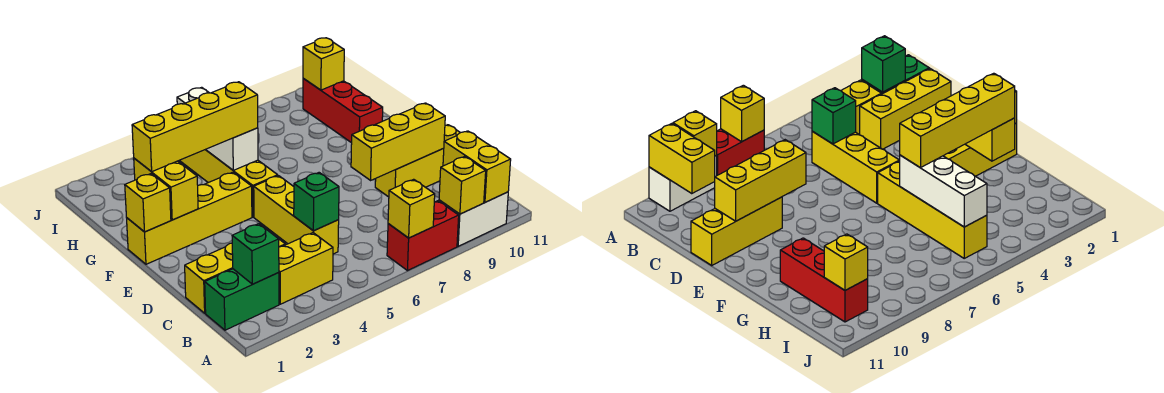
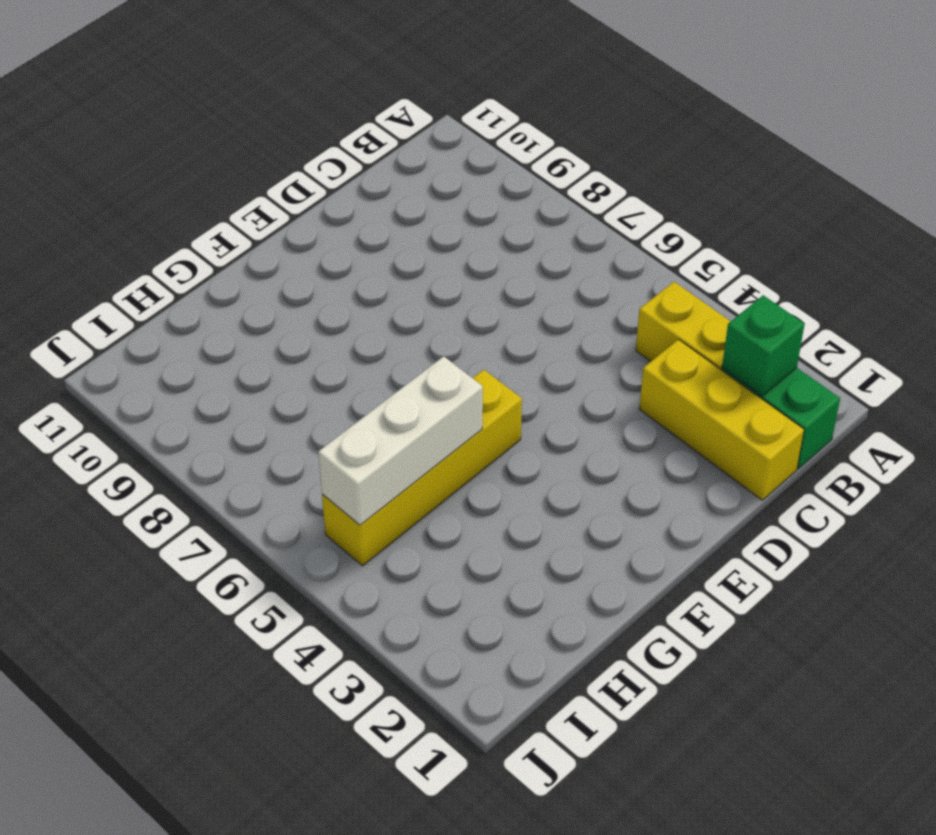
none -> red 1x2 brick [387,201,459,271]
none -> white 1x2 brick [439,192,508,246]
none -> yellow 1x3 brick [254,176,339,254]

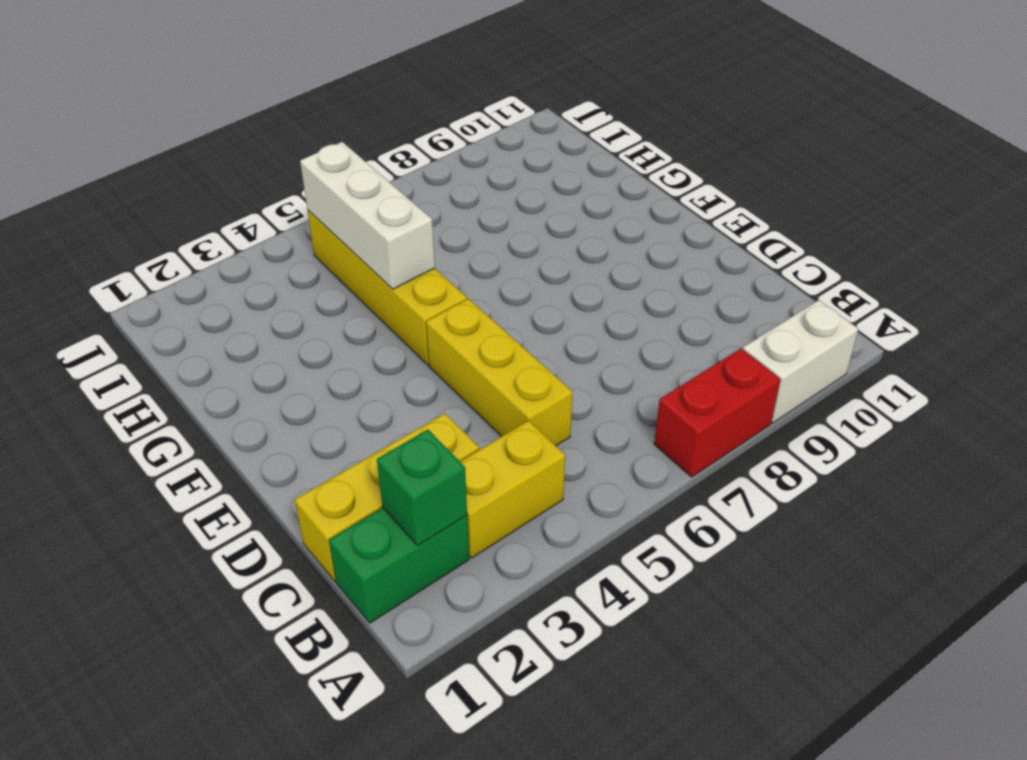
none -> yellow 1x3 brick [375,125,460,197]
none -> yellow 1x4 brick [127,172,252,264]
none -> red 1x3 brick [303,78,383,143]

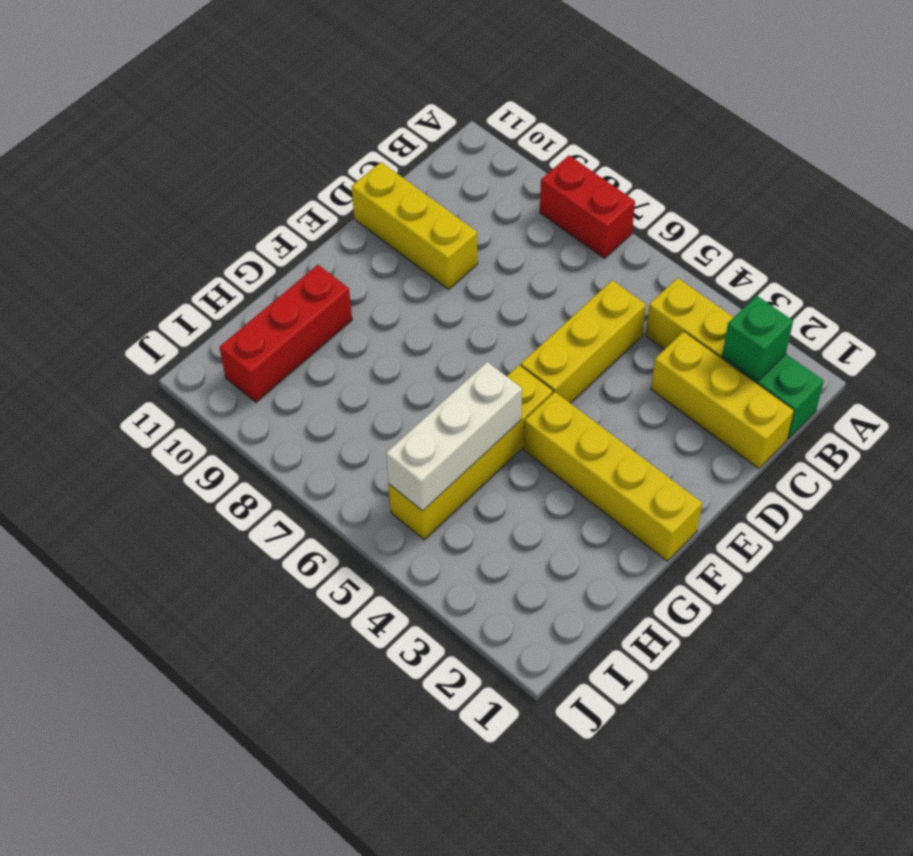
none -> white 1x2 brick [439,192,508,246]
none -> yellow 1x1 brick [388,179,435,238]
none -> yellow 1x1 brick [439,156,486,214]

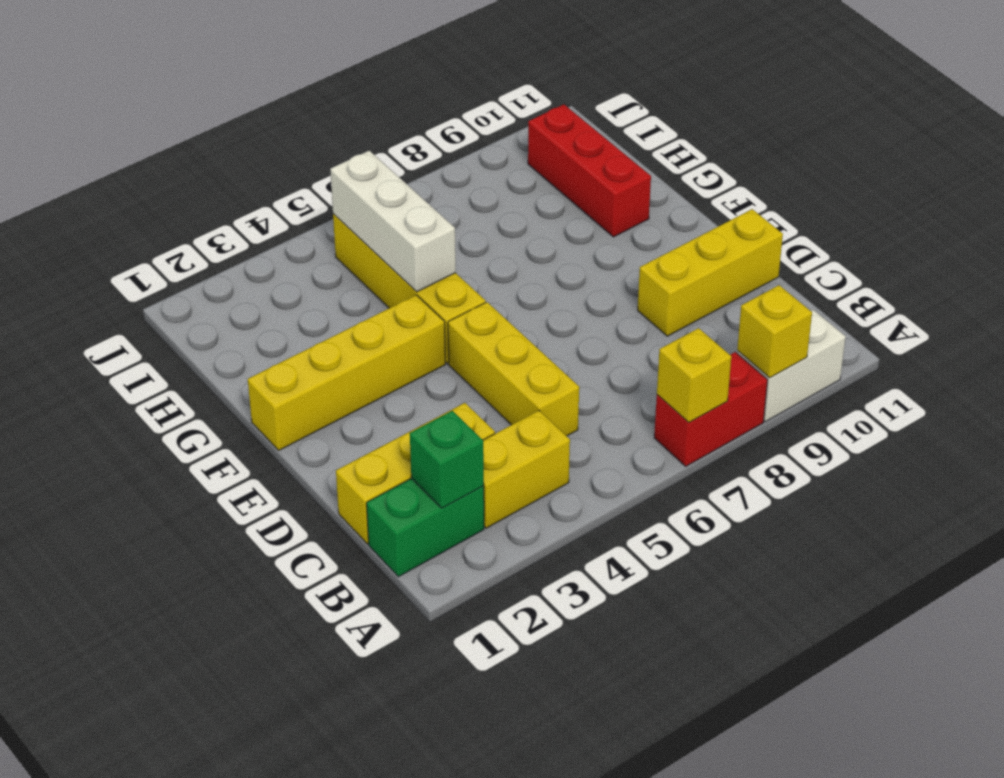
none -> yellow 1x2 brick [443,131,511,202]
none -> green 1x1 brick [294,173,339,231]
none -> yellow 1x3 brick [351,103,445,180]

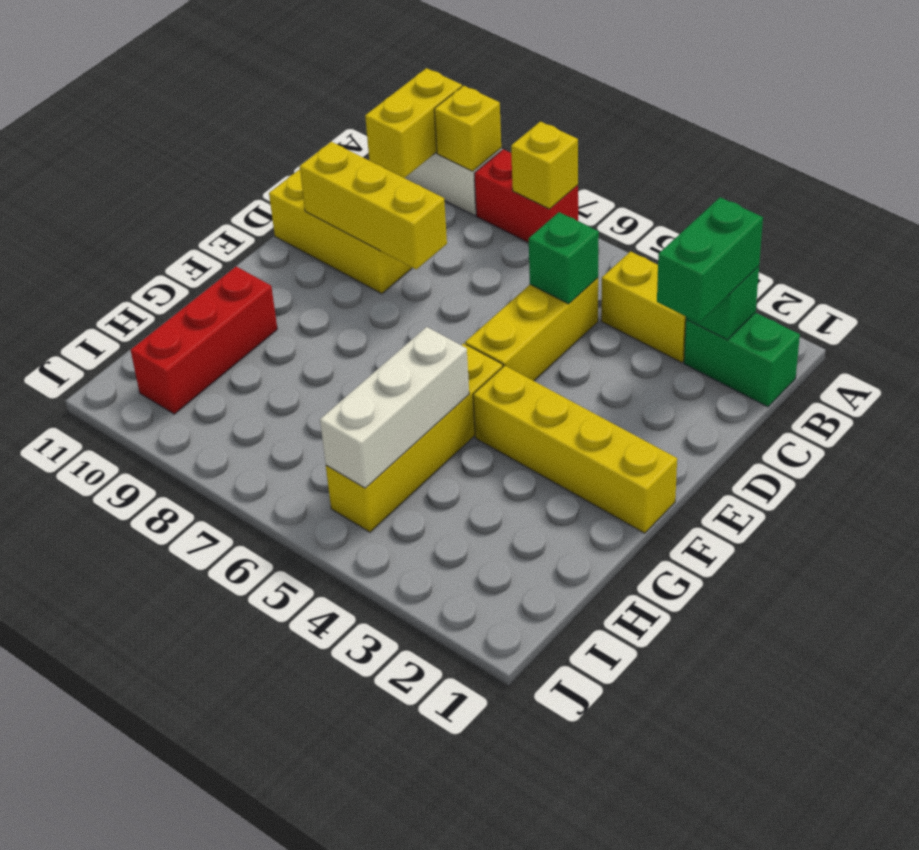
green 1x2 brick [657,197,763,323] -> none
none -> yellow 1x3 brick [185,239,285,313]
none -> yellow 1x1 brick [125,174,171,232]
none -> yellow 1x2 brick [134,158,198,220]

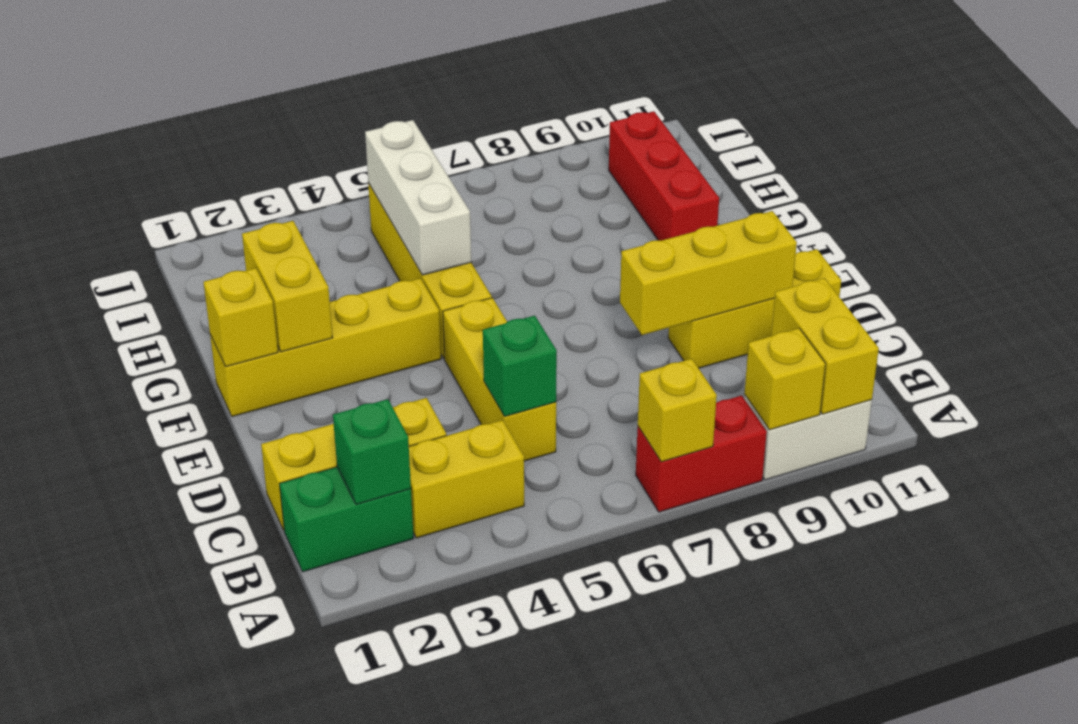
none -> yellow 1x1 brick [303,38,344,90]
none -> yellow 1x4 brick [132,82,258,172]

